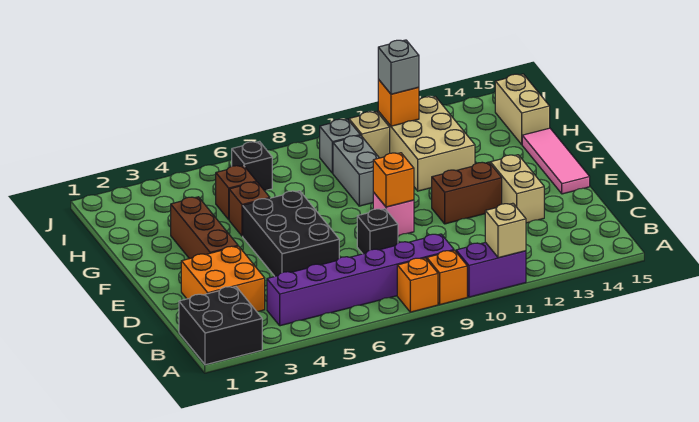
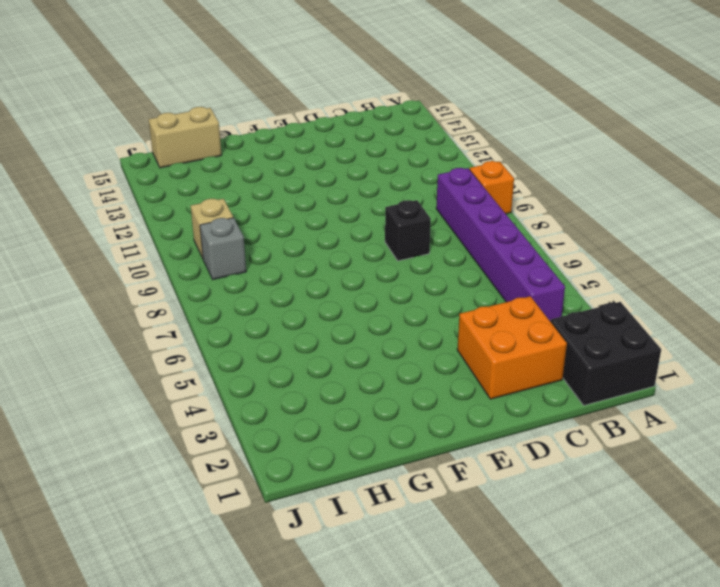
none -> orange 1x1 brick [397,258,438,312]
none -> purple 1x2 brick [456,242,526,297]
none -> black 2x3 brick [243,191,339,276]

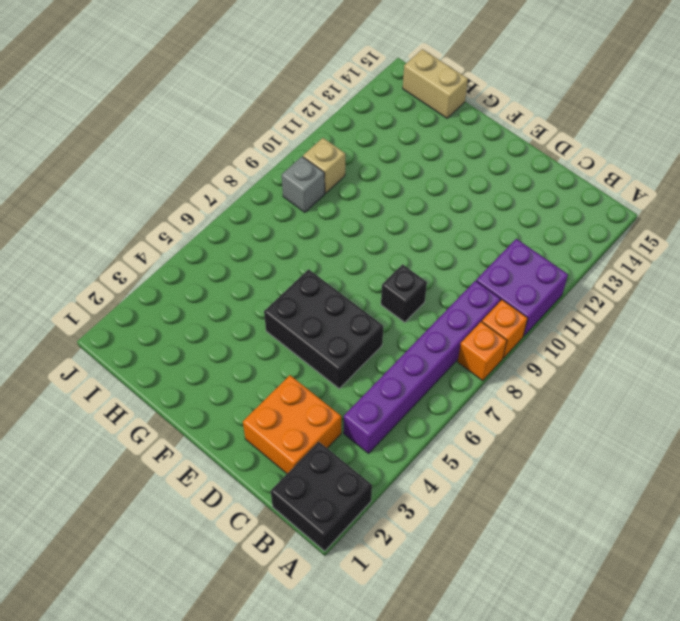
purple 2x2 brick [476,239,568,336] -> purple 1x2 brick [456,242,526,297]
none -> tan 1x2 brick [490,155,544,223]
none -> brown 1x3 brick [171,197,238,259]
none -> pink 1x1 brick [373,192,414,236]

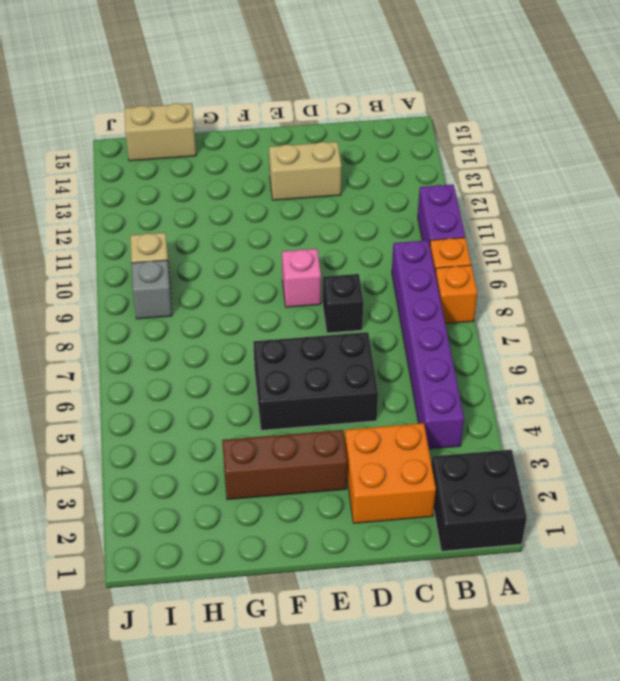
none -> brown 1x2 brick [432,162,502,224]
none -> pink 1x3 tile [522,128,590,194]
none -> brown 1x1 brick [229,182,270,236]

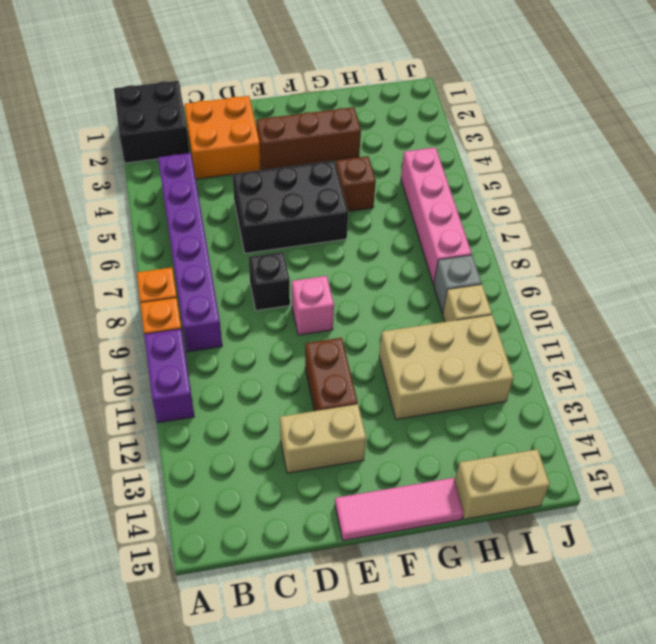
pink 1x4 brick [401,147,472,284] -> black 1x1 brick [232,142,272,190]
none -> grey 1x2 brick [333,135,379,206]
none -> brown 1x1 brick [216,166,256,219]
none -> tan 1x1 brick [485,203,526,258]

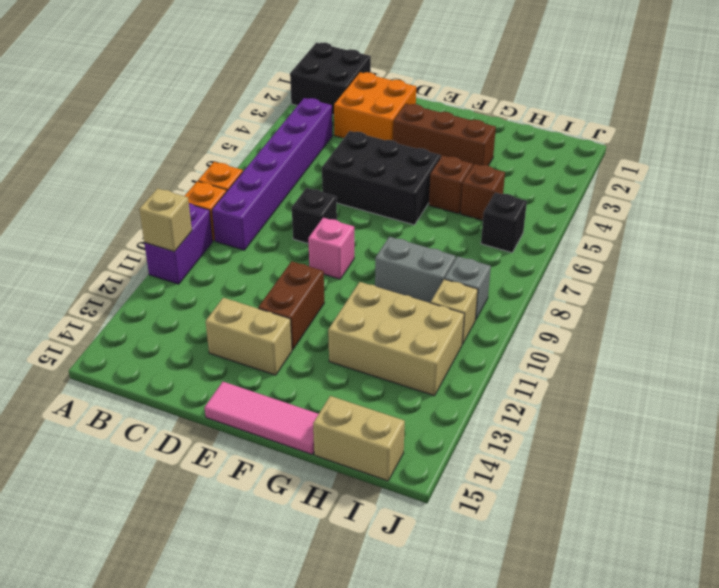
none -> orange 1x1 brick [373,153,414,207]
none -> orange 1x1 brick [378,79,419,126]
none -> grey 1x1 brick [378,40,419,94]

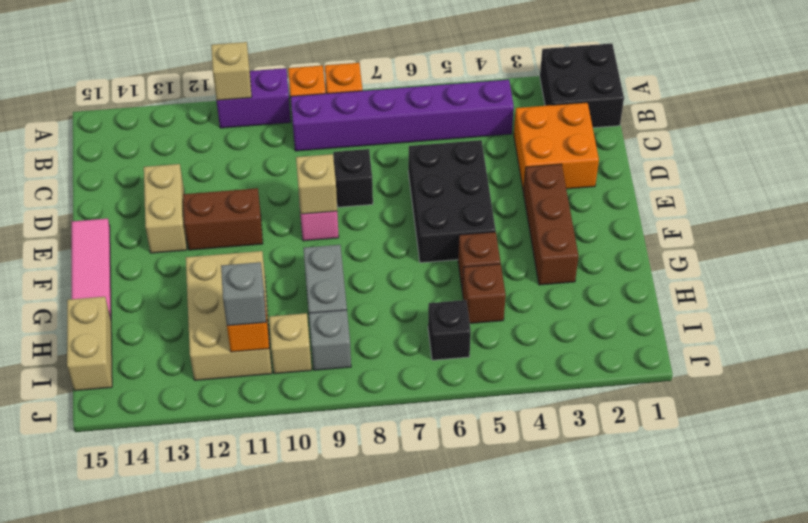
tan 1x1 brick [296,154,337,214] -> orange 1x1 brick [373,153,414,207]

